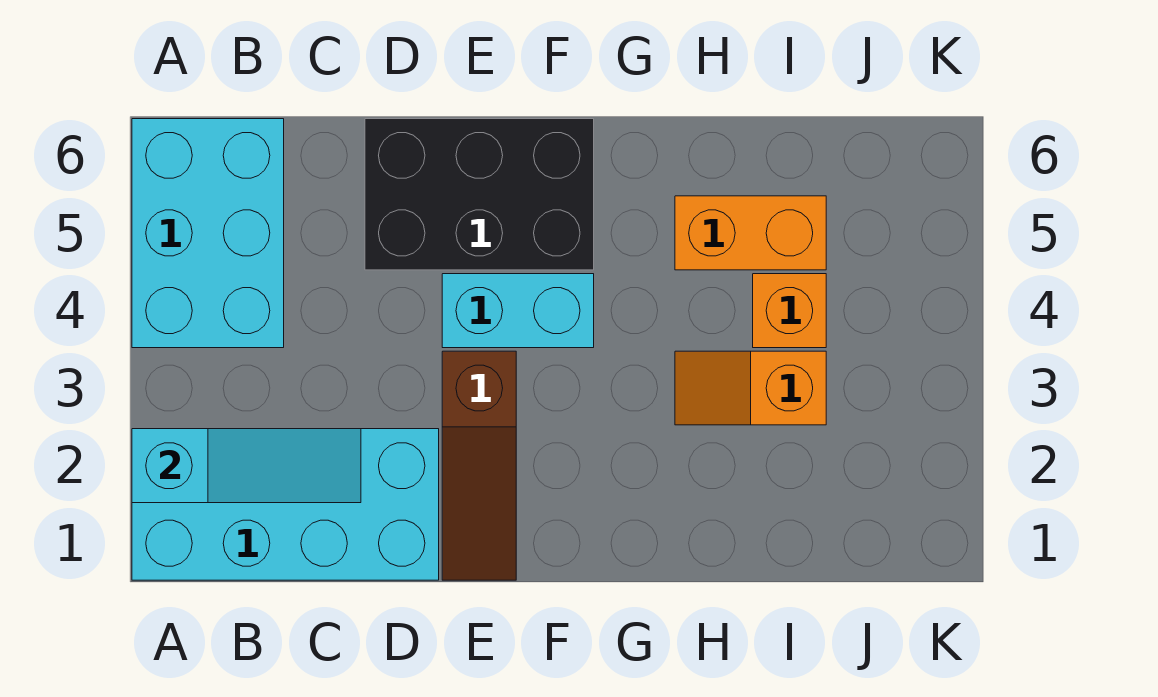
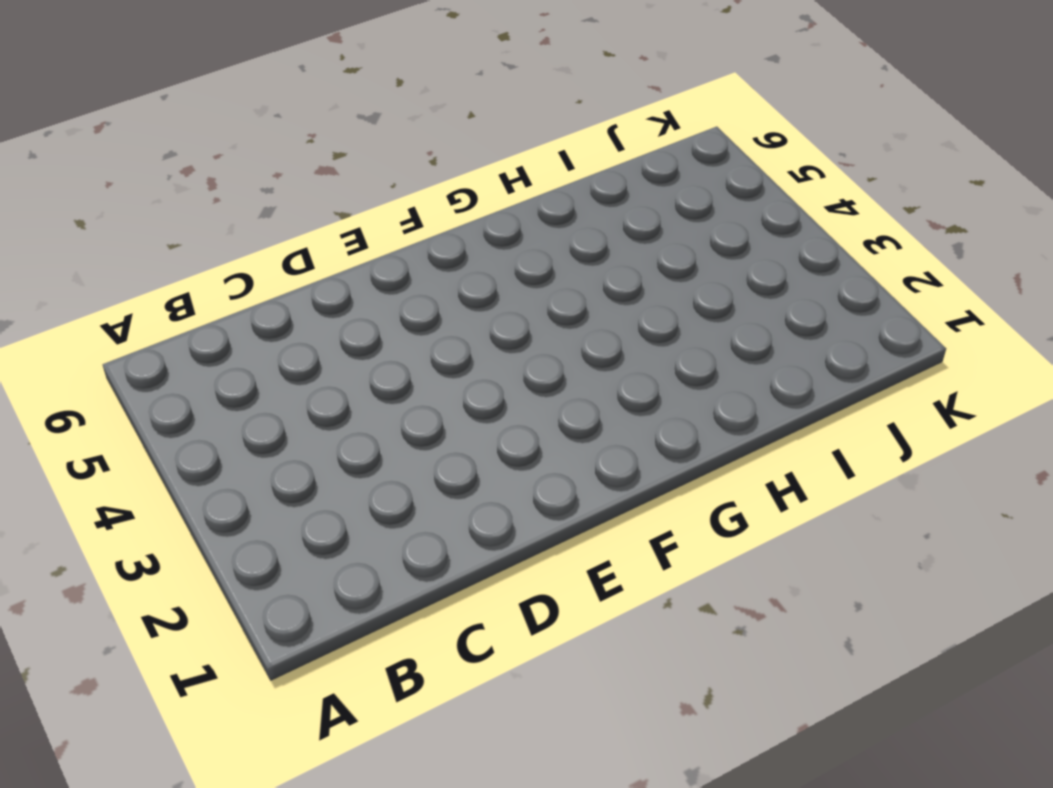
none -> cyan 2x4 brick [132,429,439,580]
none -> cyan 2x3 brick [132,119,284,348]

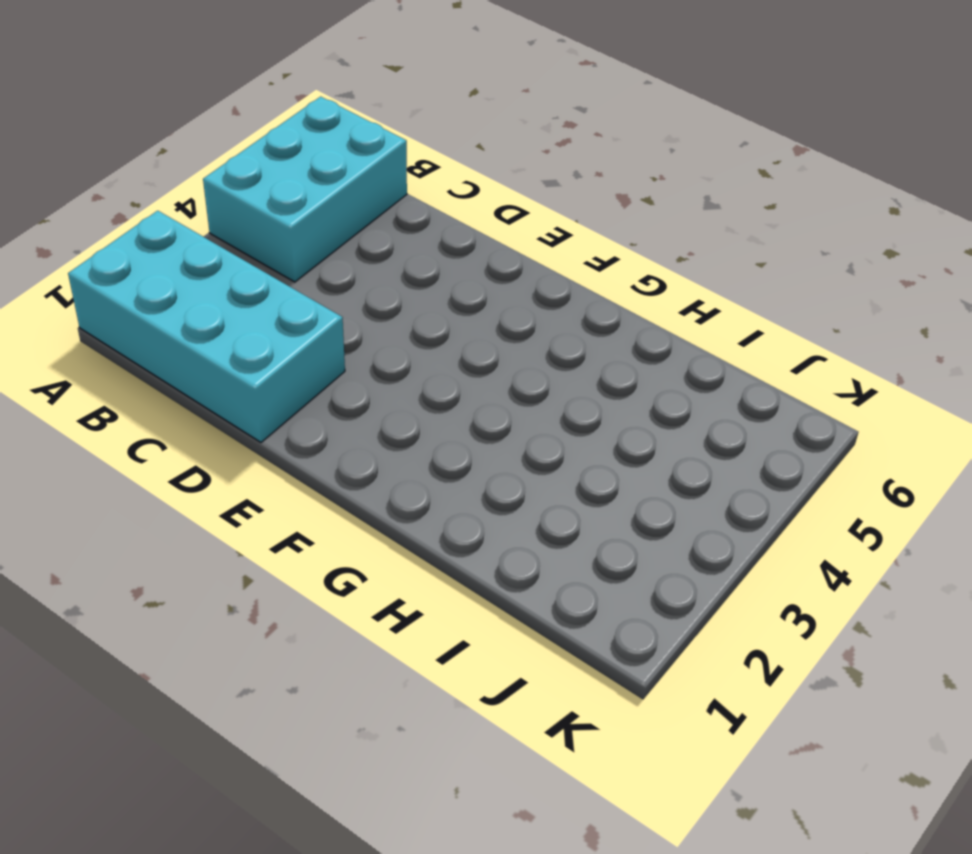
none -> black 2x3 brick [365,119,594,270]
none -> brown 1x3 slope [442,351,516,580]

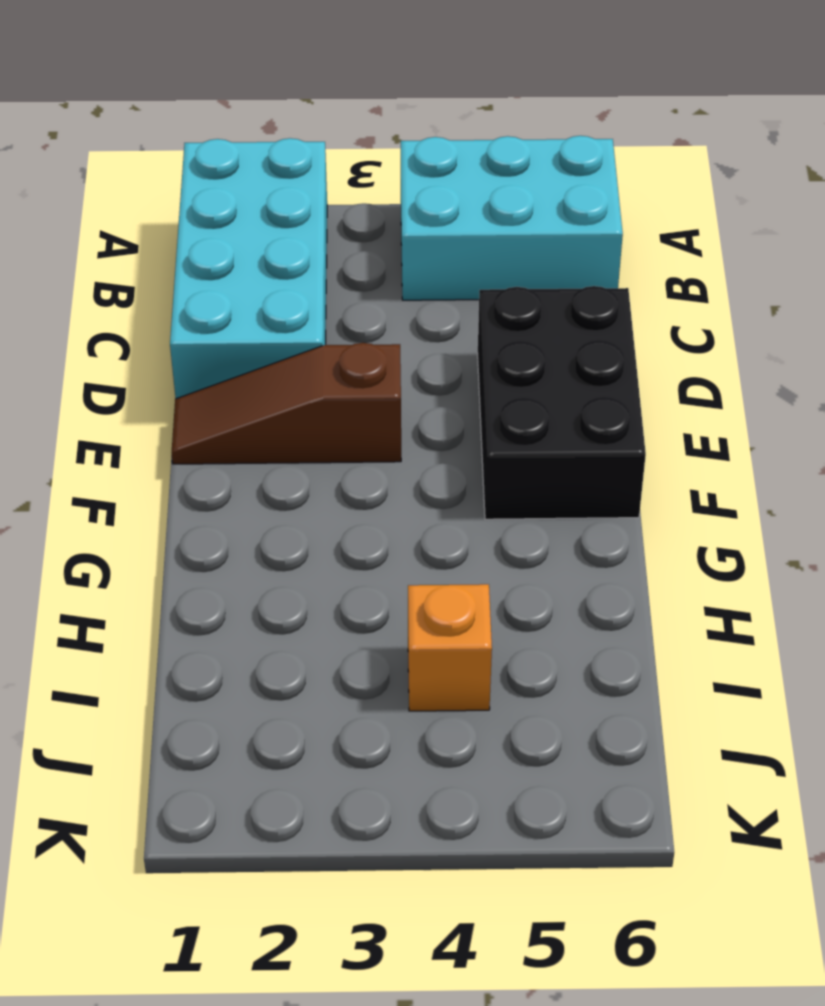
none -> cyan 1x2 brick [442,274,594,348]
none -> orange 1x2 slope [675,351,826,425]

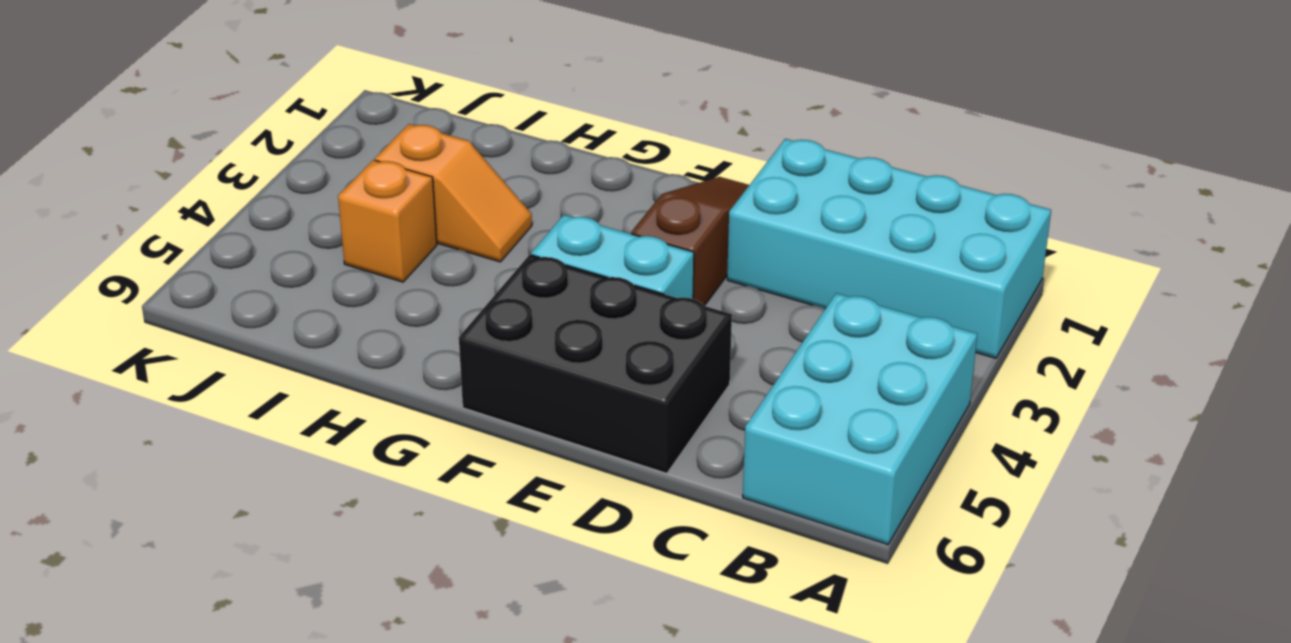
none -> orange 1x2 brick [675,196,826,270]
none -> cyan 1x3 slope [132,429,361,503]

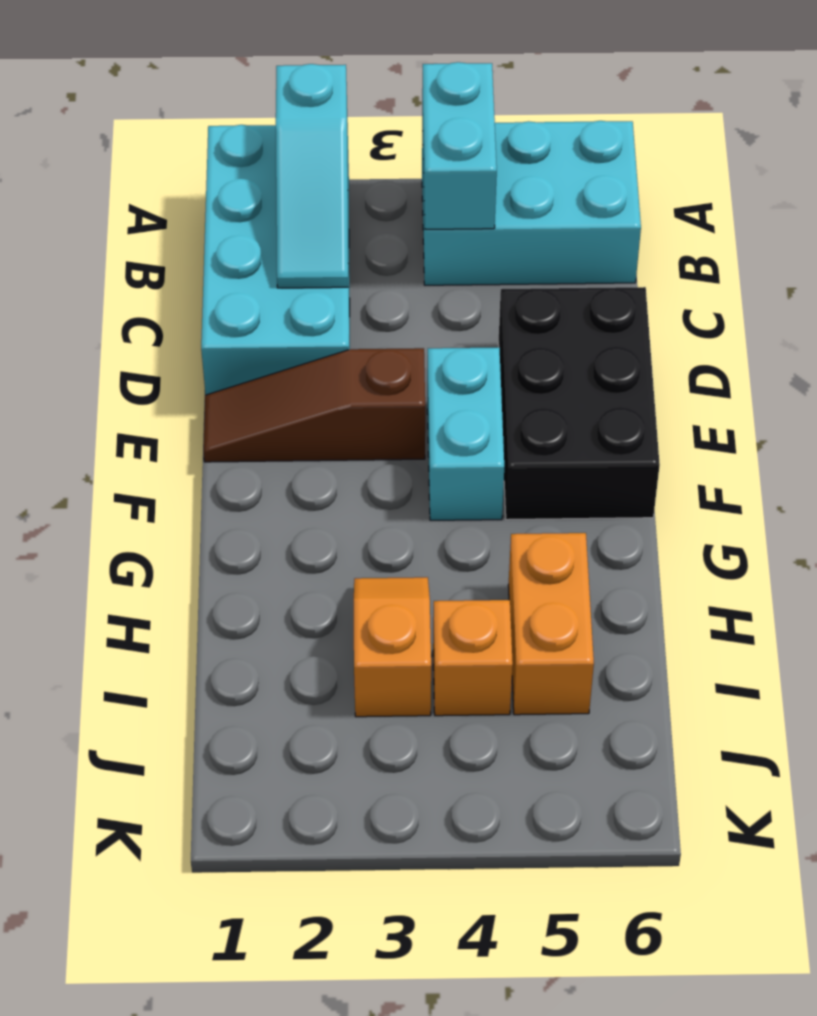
cyan 1x2 brick [422,62,497,229] -> none

